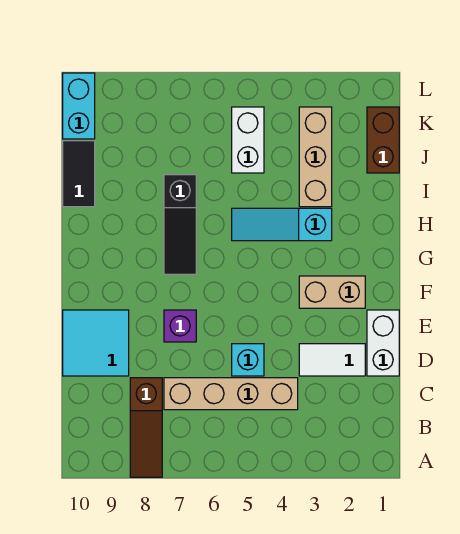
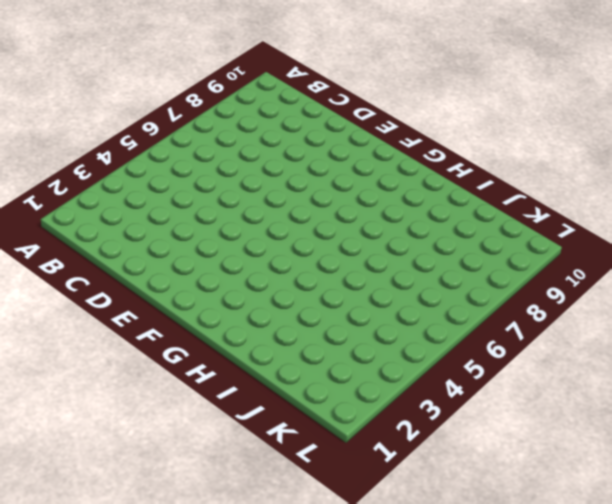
none -> brown 1x3 slope [130,378,162,477]
none -> tan 1x4 brick [164,378,298,410]
none -> white 1x2 brick [367,310,399,376]

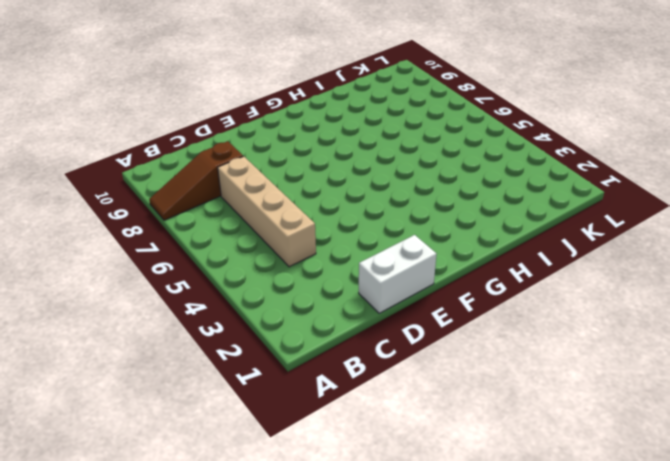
none -> white 1x2 tile [299,344,365,376]
none -> cyan 1x1 brick [232,344,264,376]
none -> cyan 2x2 tile [63,310,129,376]

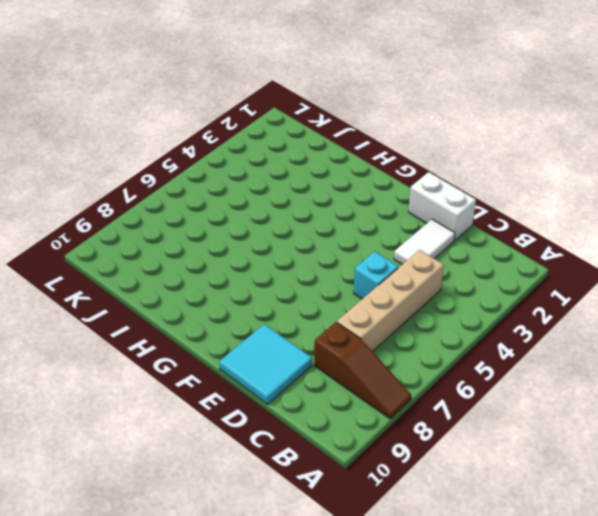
none -> purple 1x1 brick [164,310,196,342]
none -> tan 1x2 brick [299,276,365,308]
none -> black 1x3 slope [164,175,196,274]

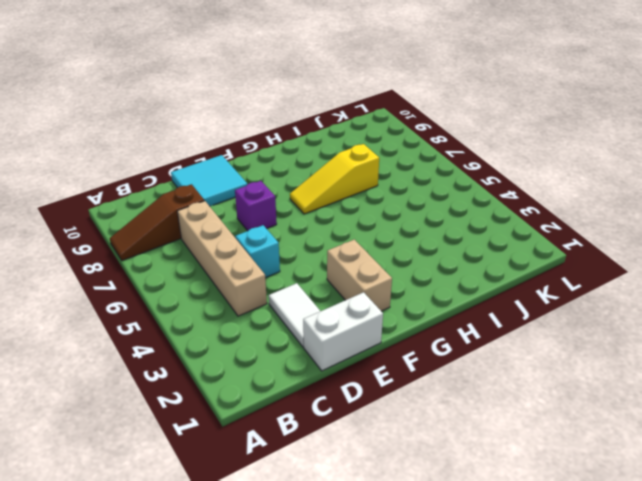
yellow 1x3 slope [290,144,379,214] -> black 1x3 slope [164,175,196,274]
none -> cyan 1x3 slope [232,208,332,241]
none -> tan 1x3 brick [299,107,332,207]
none -> black 1x2 tile [63,141,95,207]

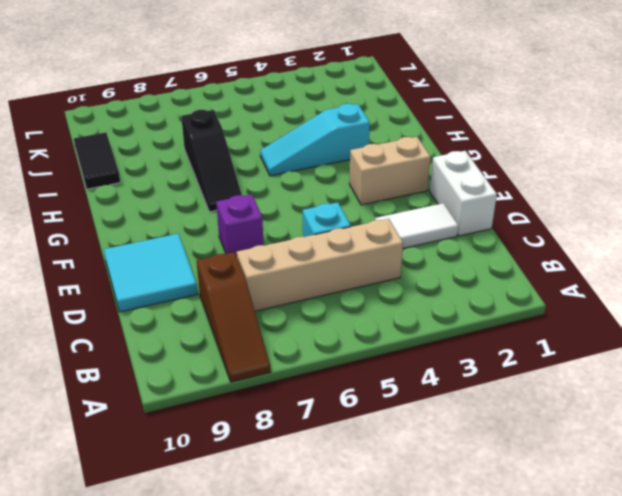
none -> tan 1x3 brick [299,107,332,207]
none -> brown 1x2 brick [367,107,399,173]
none -> white 1x2 brick [232,107,264,173]

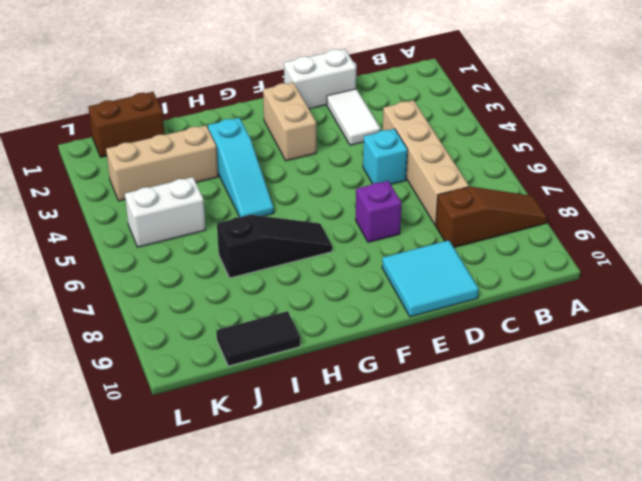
none -> cyan 1x2 brick [63,73,95,139]

